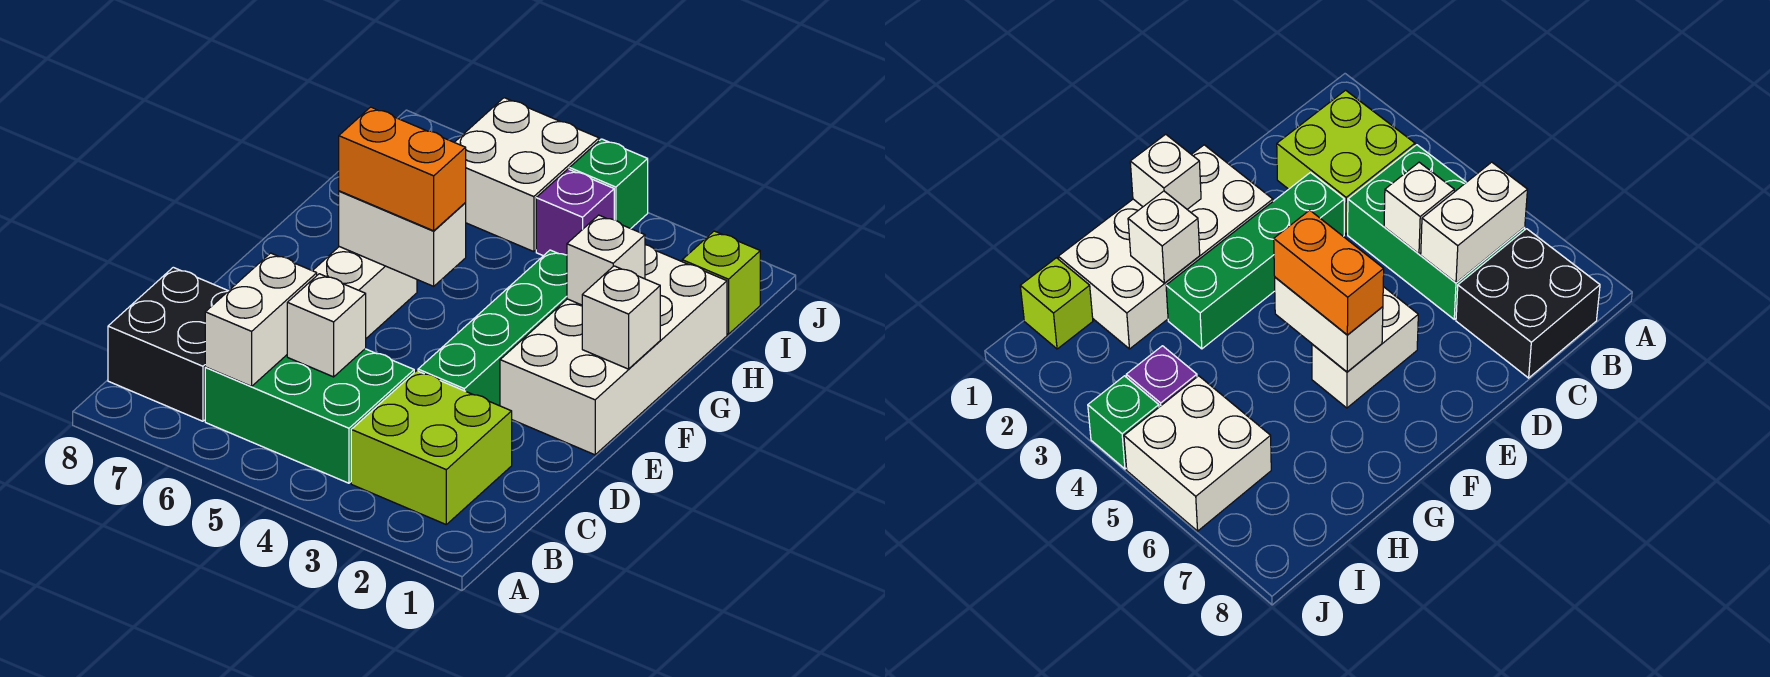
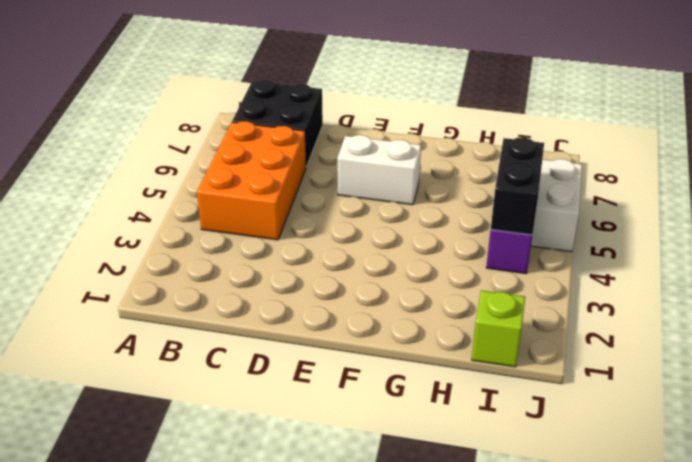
orange 2x3 brick [197,121,306,240] -> green 2x3 brick [205,349,414,483]
black 1x2 brick [491,137,544,235] -> none
none -> lime 2x2 brick [351,371,512,524]
none -> green 1x4 brick [418,250,567,406]
none -> white 2x4 brick [500,245,727,455]

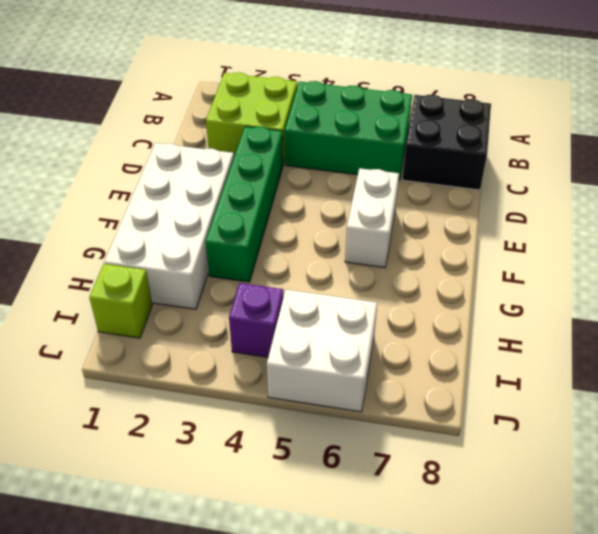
none -> green 1x1 brick [570,139,648,229]
none -> white 1x2 brick [205,253,317,386]
none -> white 1x1 brick [287,274,366,377]

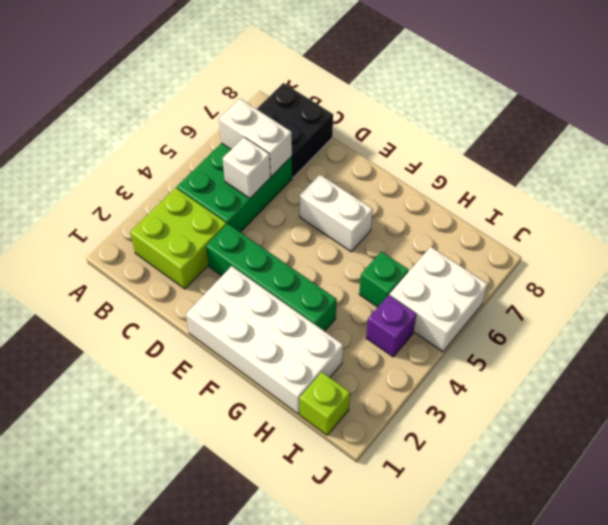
green 1x1 brick [359,251,408,307] -> green 1x1 brick moved to [570,139,648,229]
none -> white 1x1 brick [582,266,660,369]
none -> white 1x2 brick [339,191,466,286]
none -> white 1x1 brick [567,215,645,305]

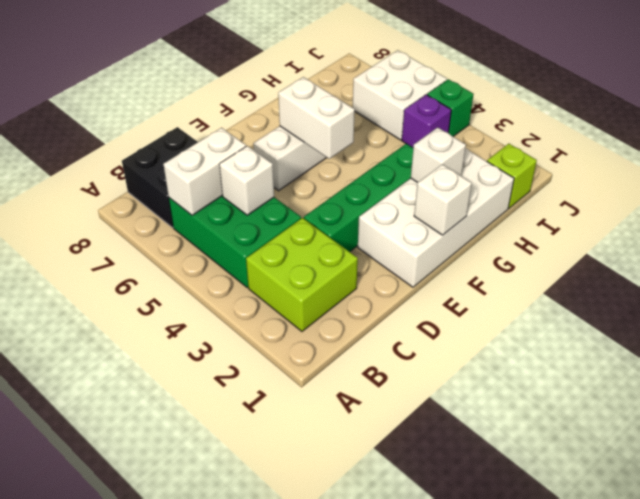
none -> orange 1x2 brick [339,107,466,231]

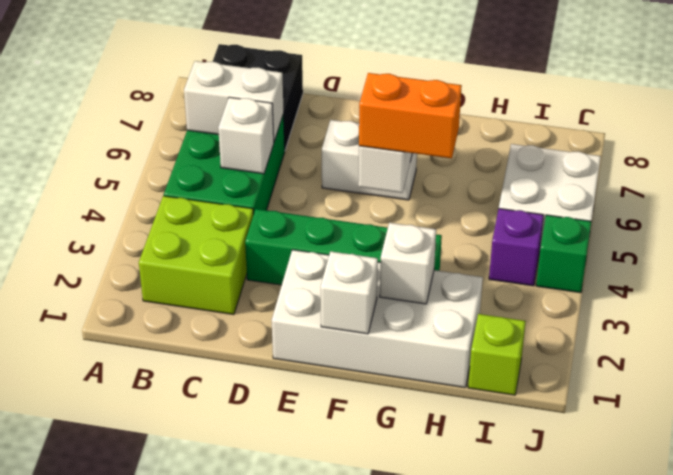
orange 1x2 brick [359,73,462,158] -> orange 1x2 brick turned to [339,107,466,231]

